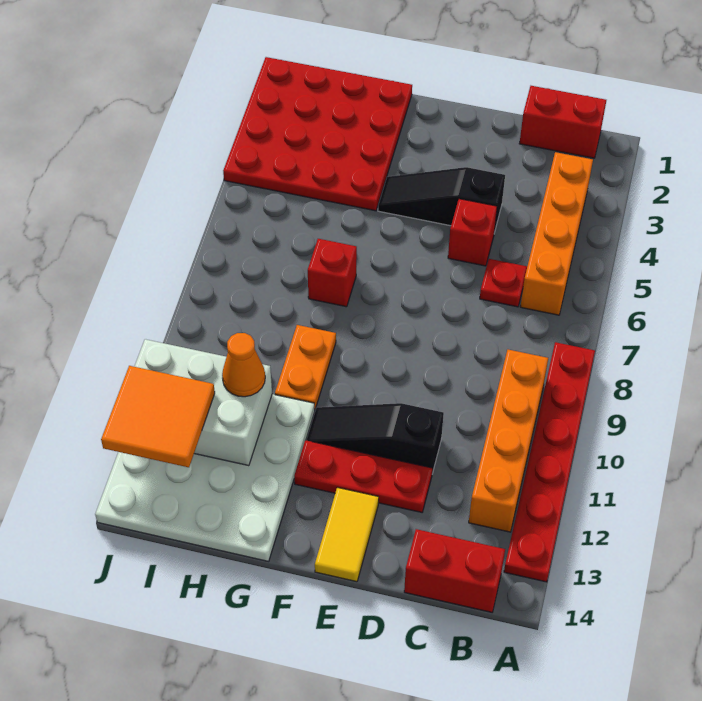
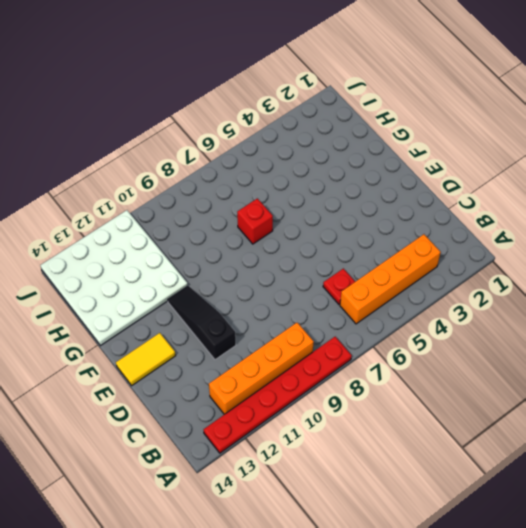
none -> red 1x2 brick [519,86,606,158]
none -> red 1x2 brick [404,529,505,612]
none -> black 1x3 slope [378,167,505,233]

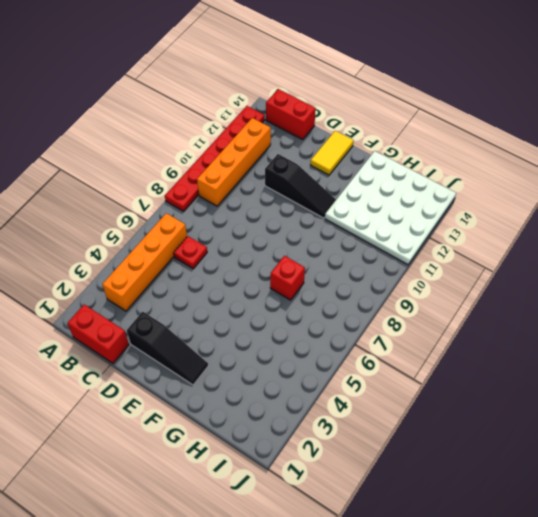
black 1x3 slope [127,312,208,385] -> black 1x3 slope moved to [378,167,505,233]
none -> red 1x1 brick [448,199,497,266]
none -> red 1x3 plate [294,440,432,512]
none -> red 4x4 plate [223,57,412,211]

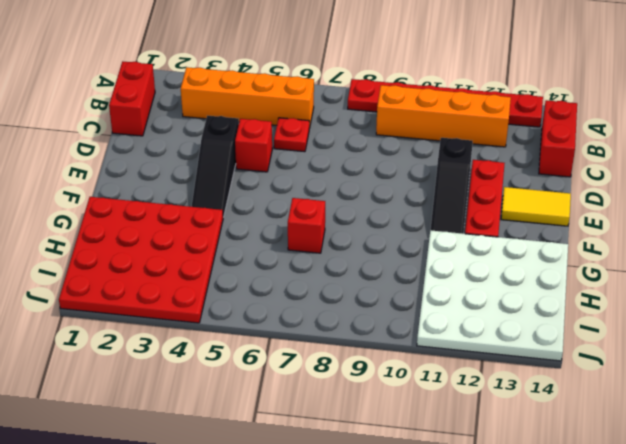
none -> orange 1x2 plate [275,325,336,409]
none -> white 2x3 brick [134,339,272,466]
none -> orange 1x1 cone [222,333,265,397]

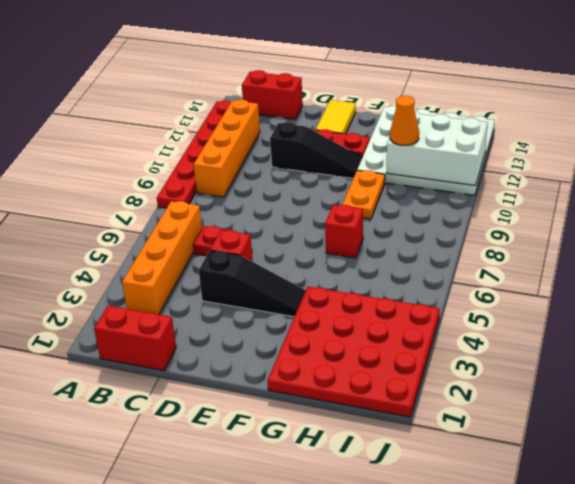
none -> orange 2x2 tile [101,366,215,467]

